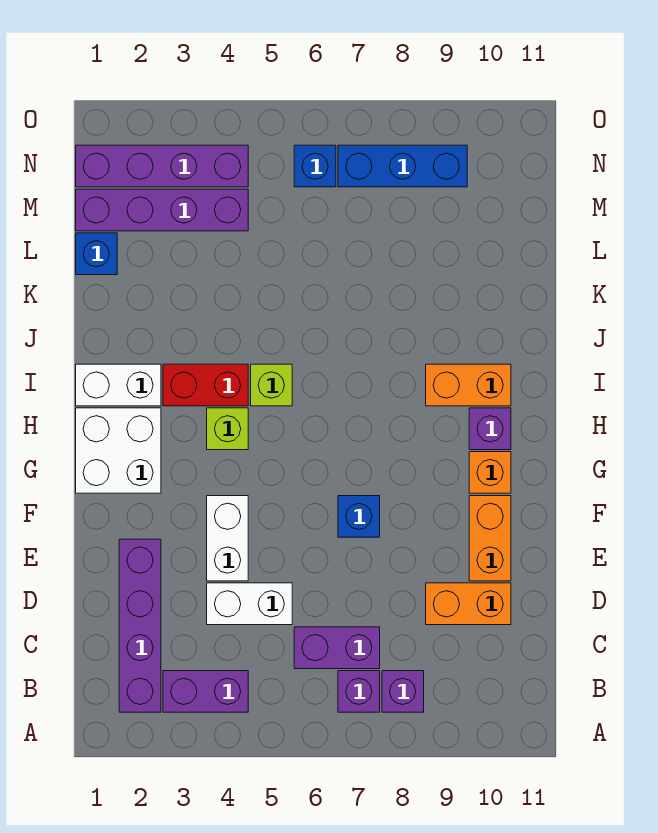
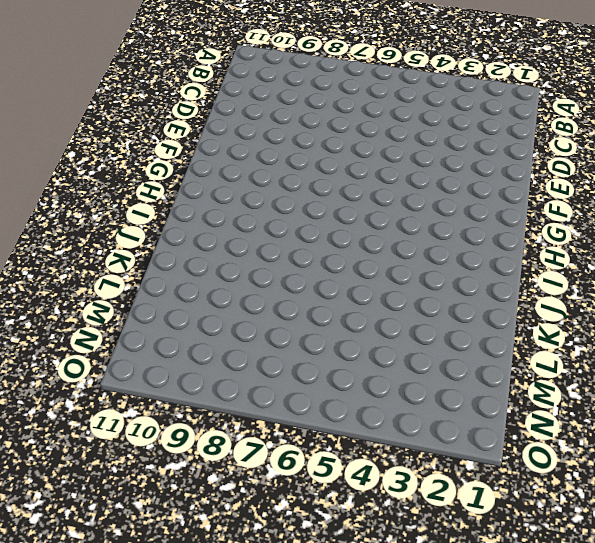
none -> purple 1x4 brick [119,539,161,712]
none -> purple 1x2 brick [163,671,248,712]
none -> purple 1x1 brick [338,671,380,712]

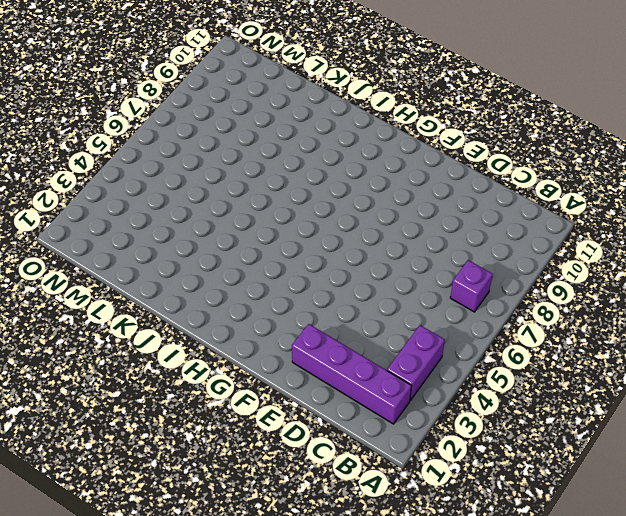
none -> purple 1x1 brick [382,671,424,712]
none -> purple 1x2 brick [294,627,380,669]
none -> white 1x2 brick [207,583,292,625]

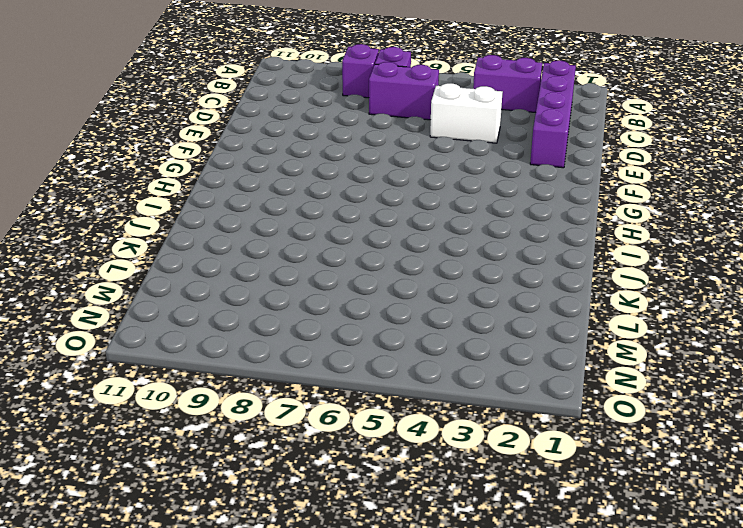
none -> orange 1x2 brick [426,583,511,625]
none -> white 1x2 brick [207,496,248,581]
none -> orange 1x2 brick [469,496,511,581]

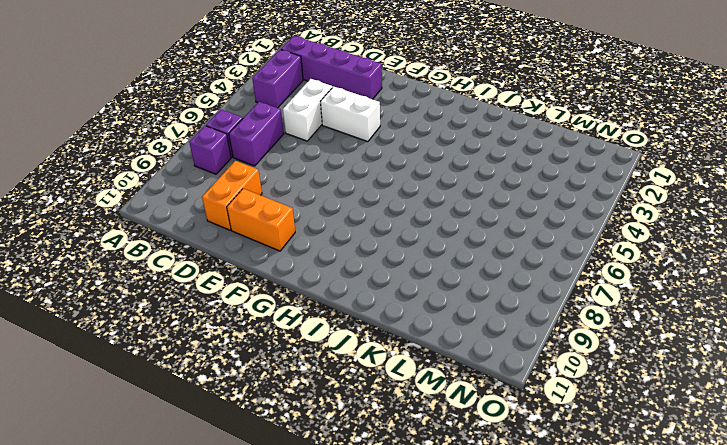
none -> blue 1x1 brick [338,496,380,537]
none -> white 2x2 brick [76,408,161,493]
none -> orange 1x1 brick [469,452,511,493]

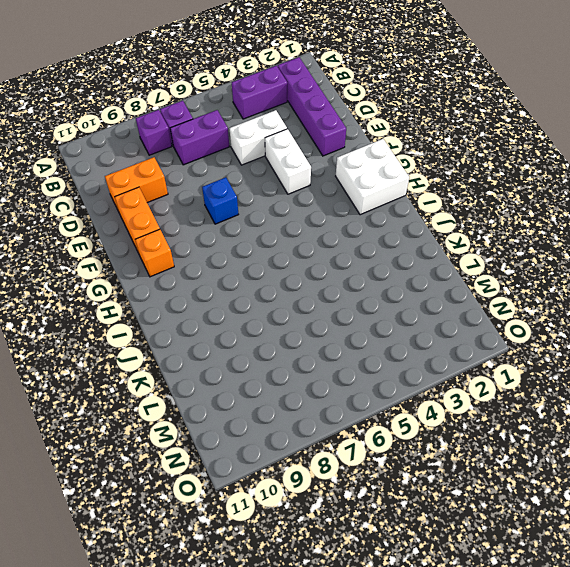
none -> lime 1x1 brick [207,408,248,450]
none -> purple 1x1 brick [469,408,511,450]
none -> white 1x2 brick [76,364,161,406]

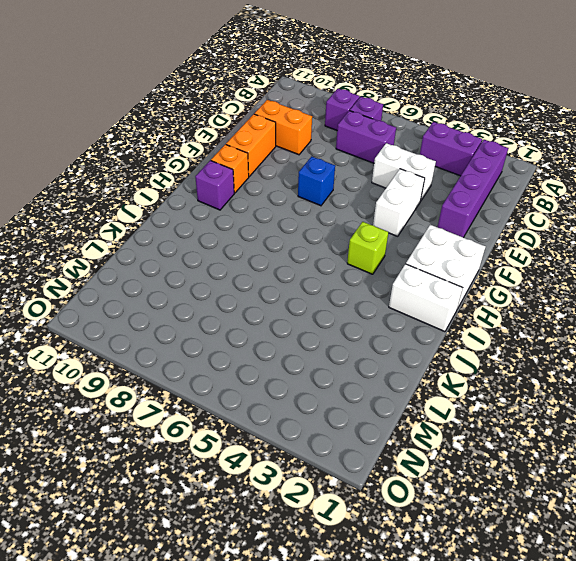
none -> red 1x2 brick [163,364,248,406]
none -> lime 1x1 brick [251,364,292,406]
none -> orange 1x2 brick [426,364,511,406]

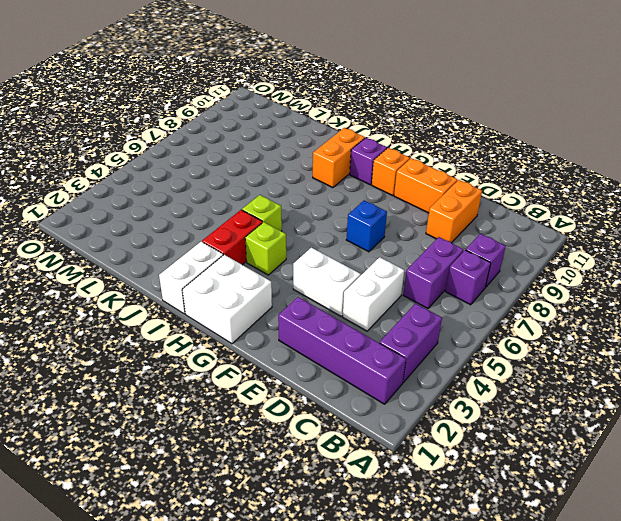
none -> blue 1x1 brick [76,233,117,275]
none -> purple 1x4 brick [76,189,248,231]
none -> purple 1x4 brick [76,145,248,187]

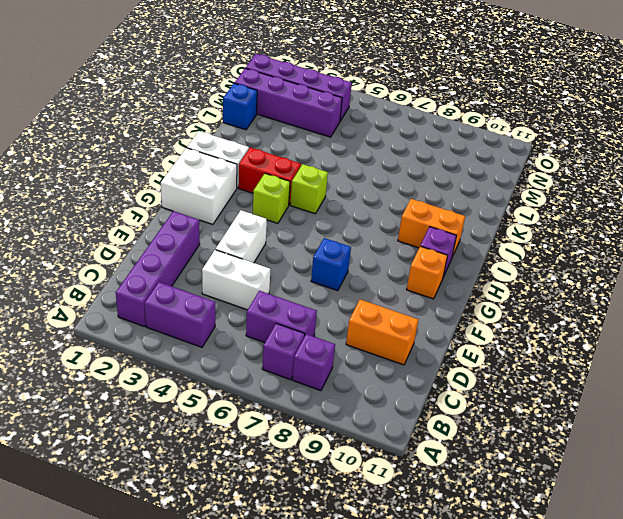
none -> orange 1x2 brick [469,496,511,581]
none -> blue 1x1 brick [294,145,336,187]
none -> blue 1x3 brick [338,145,467,187]

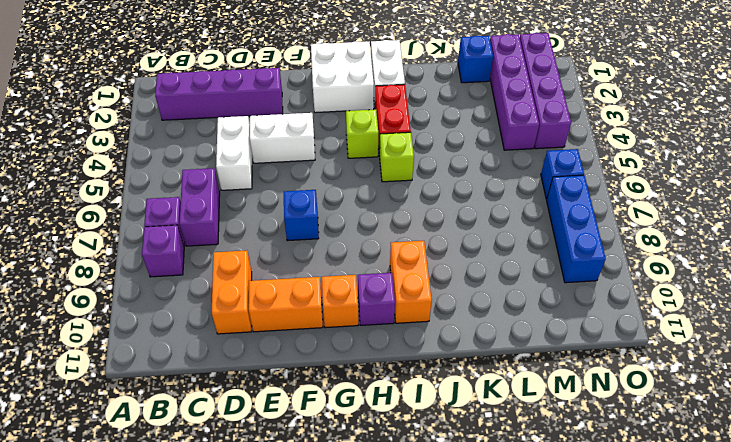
none -> purple 1x2 brick [163,671,248,712]

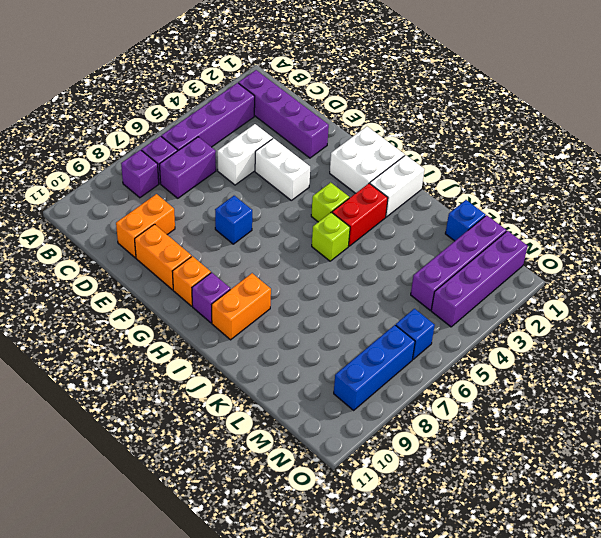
purple 1x4 brick [161,83,255,150] -> purple 1x2 brick [163,671,248,712]

